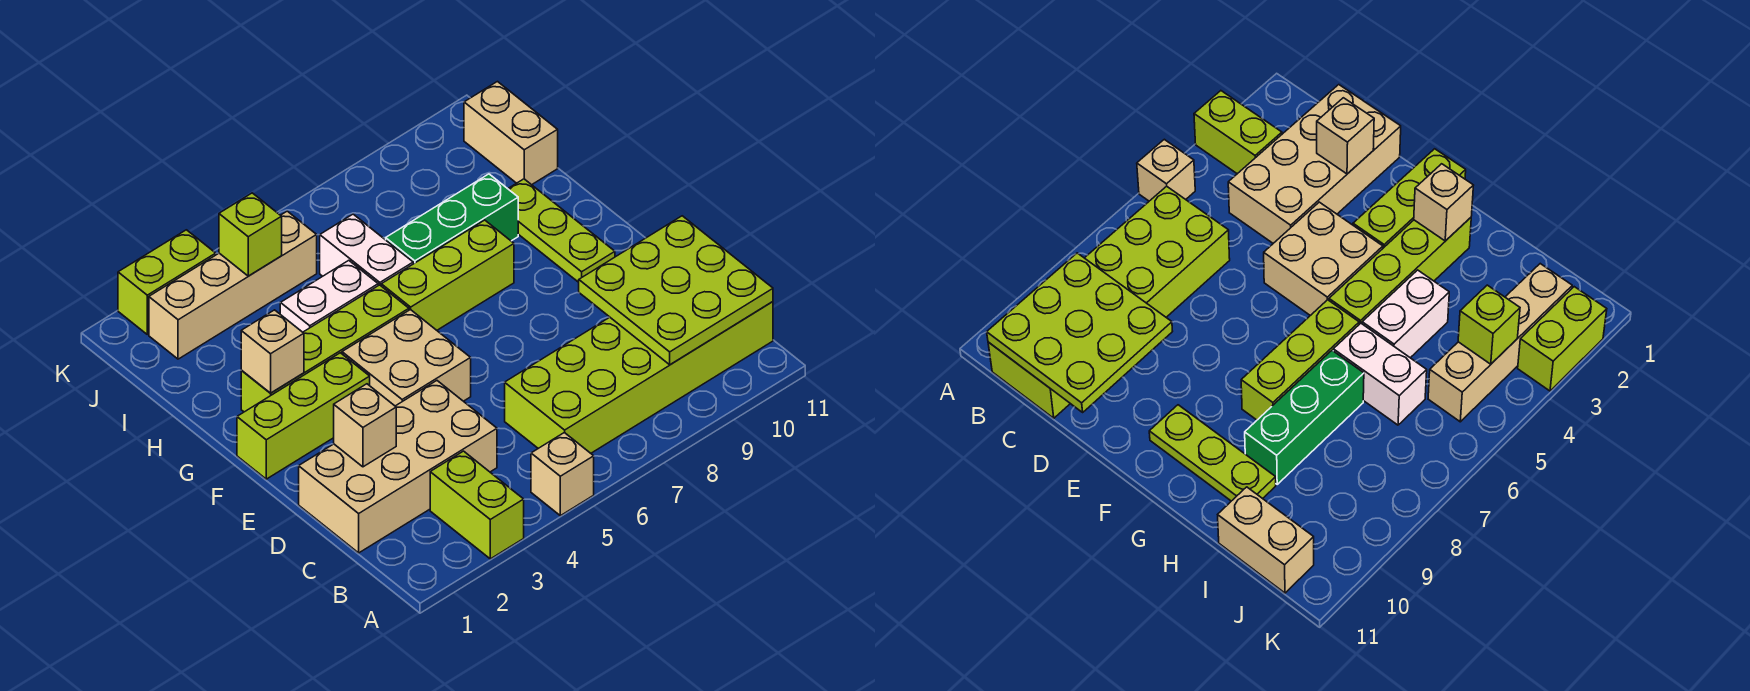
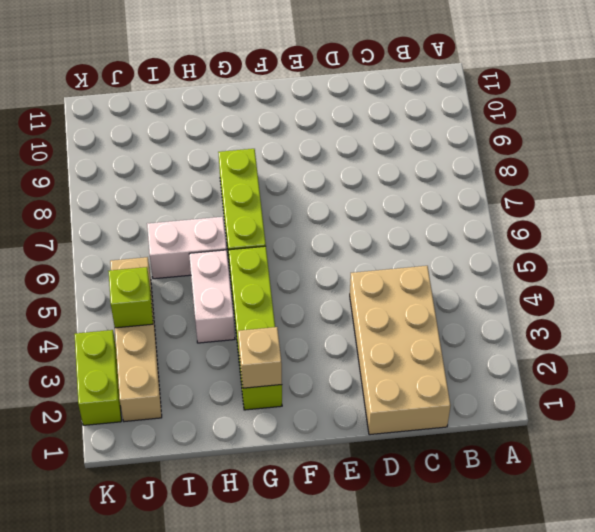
none -> lime 1x2 brick [430,451,524,559]
none -> tan 1x1 brick [531,433,594,516]
none -> lime 2x6 brick [505,302,773,453]

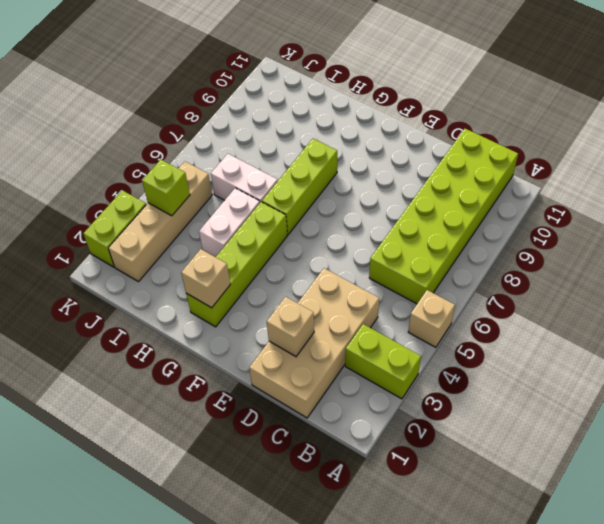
none -> tan 2x2 brick [342,309,471,406]
none -> lime 1x3 brick [237,353,370,479]
none -> lime 1x3 plate [508,179,615,282]

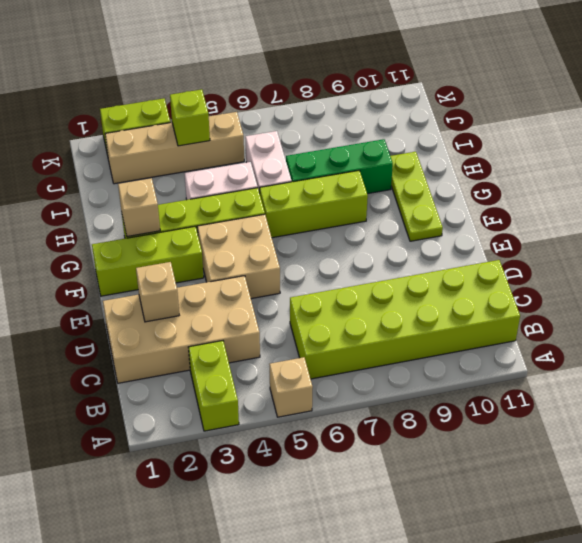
none -> tan 1x2 brick [464,82,558,185]
none -> lime 3x3 plate [579,216,773,365]

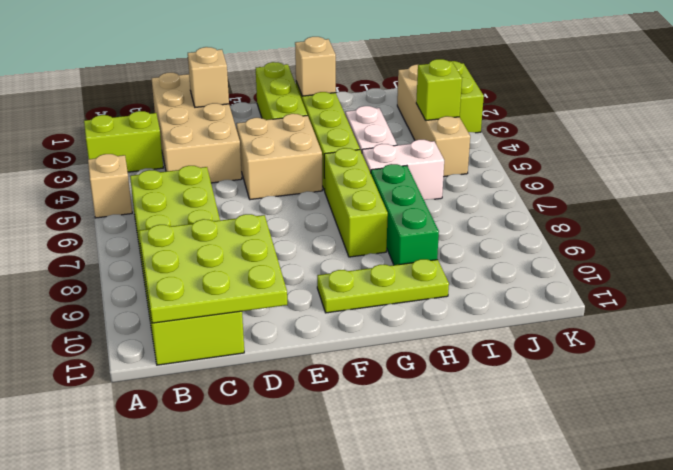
none -> tan 1x2 brick [464,82,558,185]

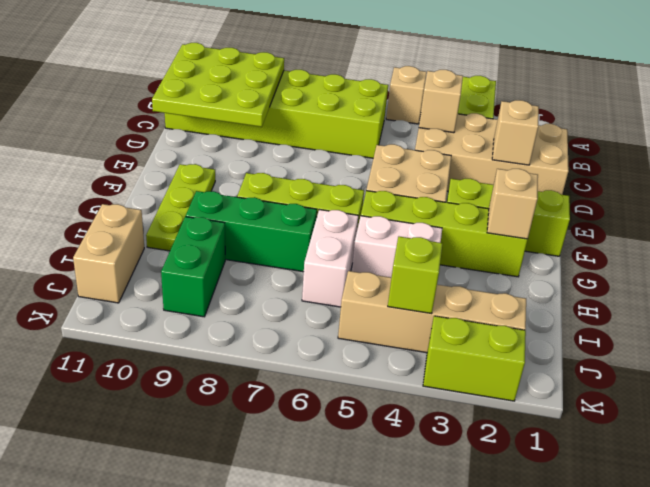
tan 1x1 brick [419,70,463,133] -> none
green 1x2 brick [161,217,225,317] -> none

